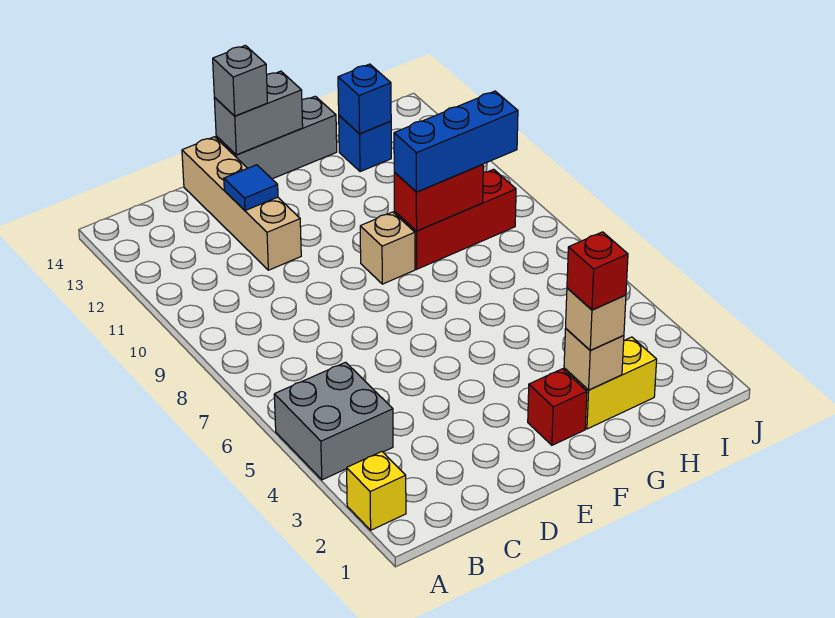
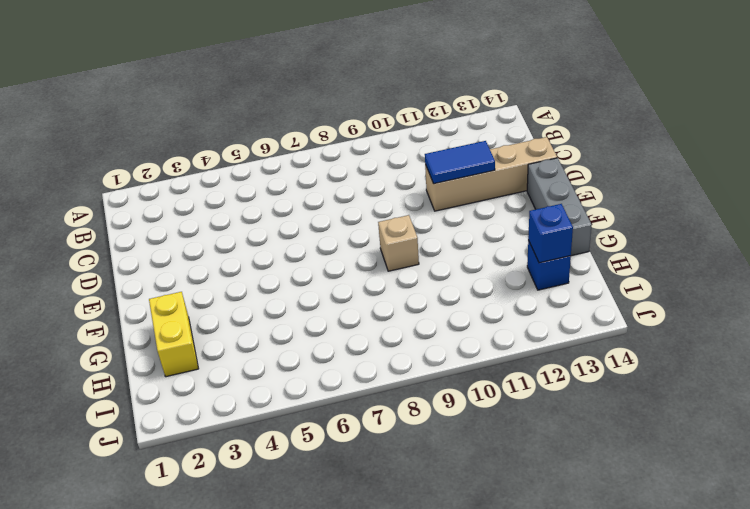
blue 1x2 tile [425,141,495,184] -> blue 1x1 tile [224,165,278,210]
none -> yellow 1x1 brick [347,452,406,530]
none -> grey 2x2 brick [274,362,393,480]
none -> red 1x1 brick [528,369,587,445]

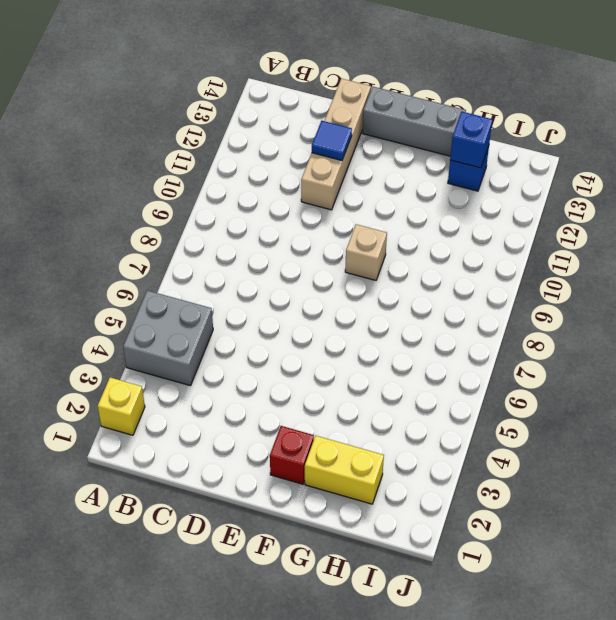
none -> red 1x3 brick [394,169,516,269]
none -> grey 1x2 brick [214,71,303,155]
none -> tan 1x1 brick [564,329,624,390]

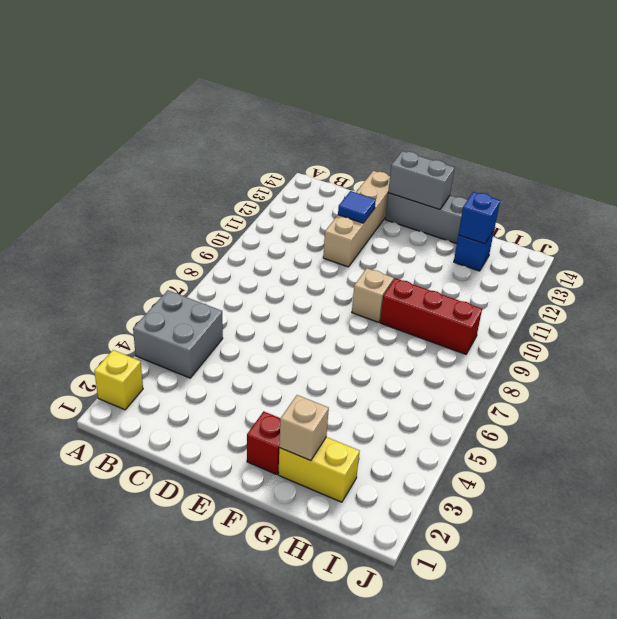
none -> red 1x2 brick [394,164,483,231]
none -> grey 1x1 brick [213,45,267,116]
none -> tan 1x1 brick [566,288,626,350]

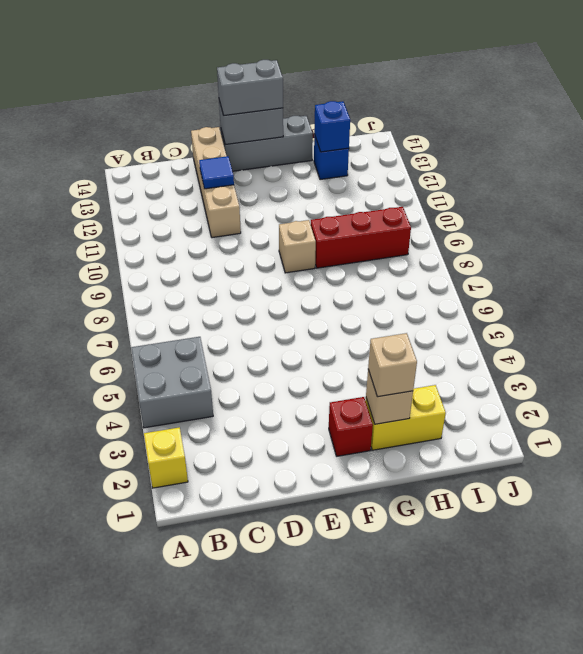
grey 1x2 brick [217,60,283,116] -> grey 1x1 brick [213,45,267,116]
none -> red 1x2 brick [394,164,483,231]
none -> blue 1x3 brick [394,91,518,192]
none -> red 1x1 brick [567,232,628,310]

